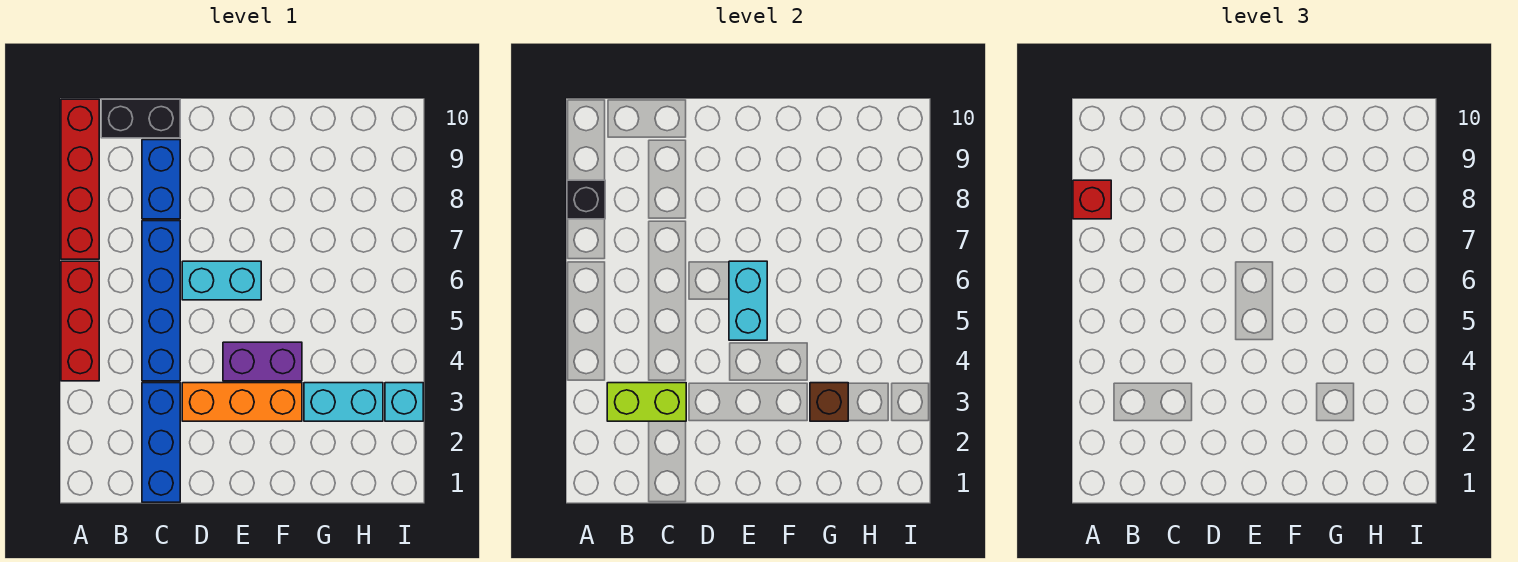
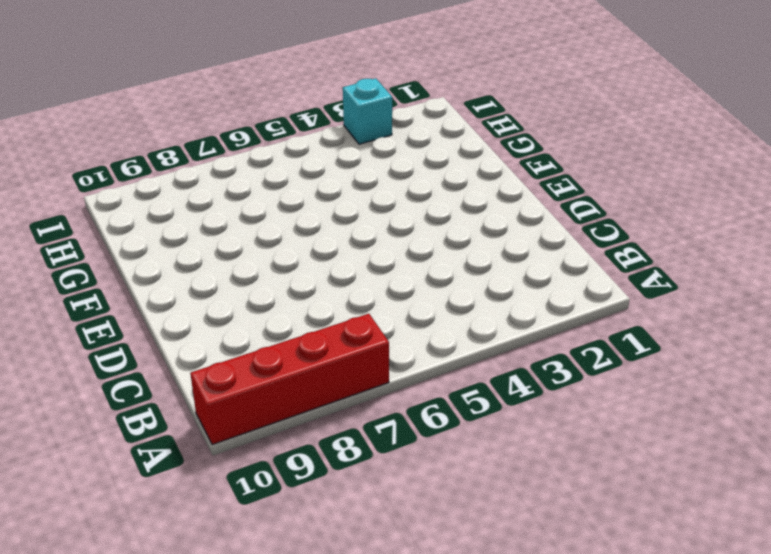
none -> red 1x3 brick [61,261,99,381]
none -> black 1x2 brick [101,99,180,138]
none -> blue 1x3 brick [142,383,180,502]

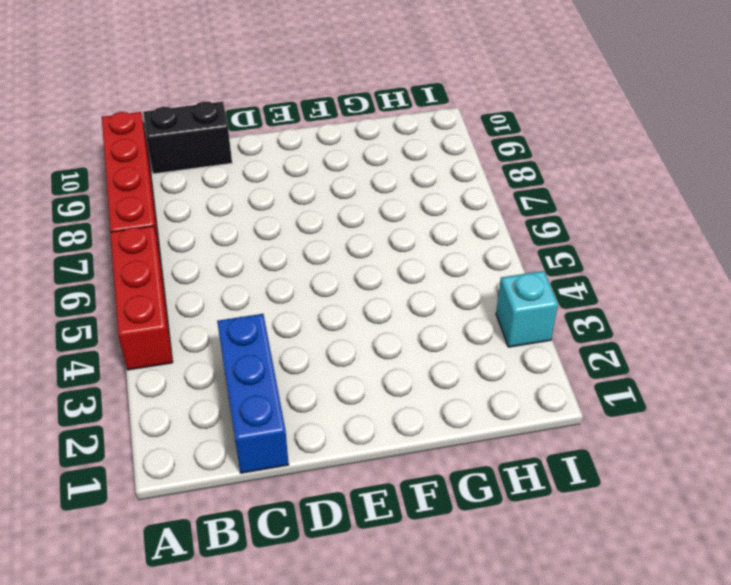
none -> blue 1x4 brick [142,221,180,381]
none -> blue 1x2 brick [142,140,180,219]
none -> orange 1x3 brick [182,383,302,421]

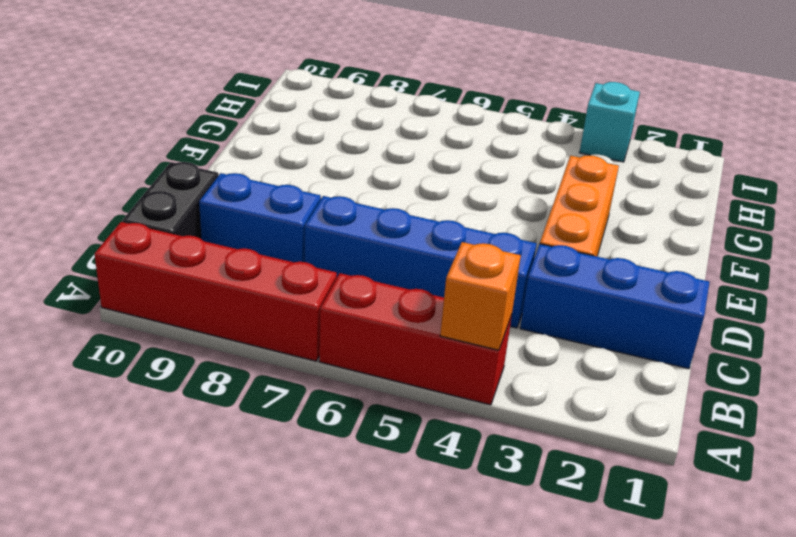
orange 1x1 brick [440,242,521,350] -> none
none -> cyan 1x2 brick [182,261,261,300]
none -> purple 1x2 brick [223,342,302,381]
none -> cyan 1x2 brick [304,383,383,421]

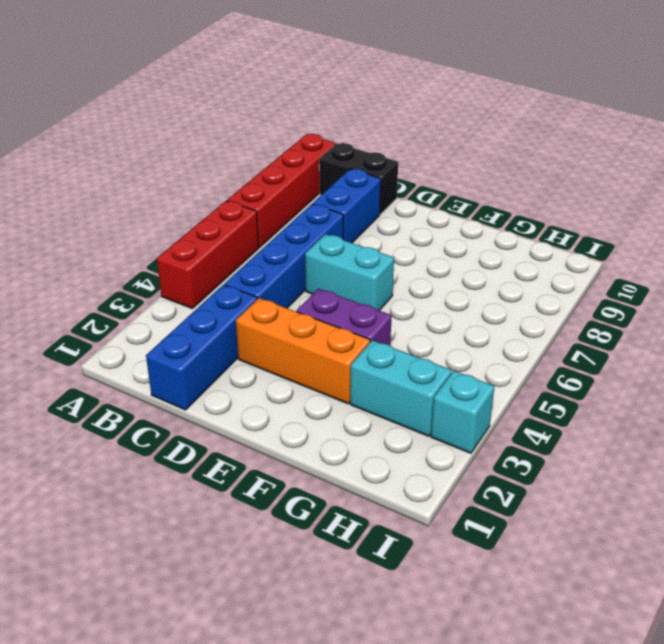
none -> black 1x1 brick [567,180,605,219]
none -> lime 1x2 brick [607,383,686,421]
none -> cyan 1x2 brick [729,261,767,340]

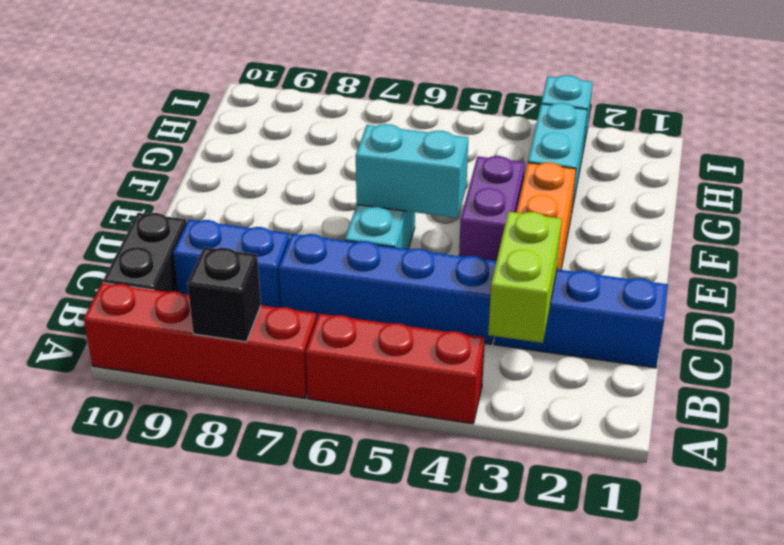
none -> brown 1x1 brick [810,383,848,421]
none -> red 1x1 brick [1073,180,1111,219]

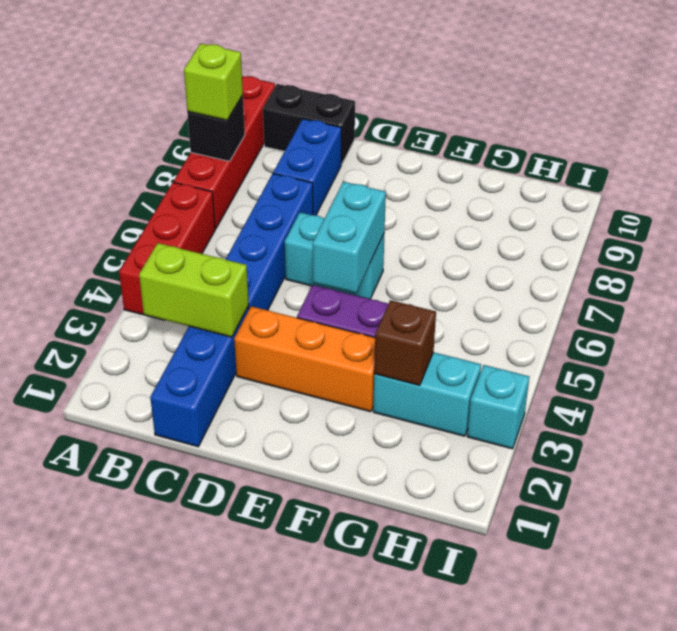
lime 1x1 brick [184,43,243,120] -> red 1x1 brick [1073,180,1111,219]

